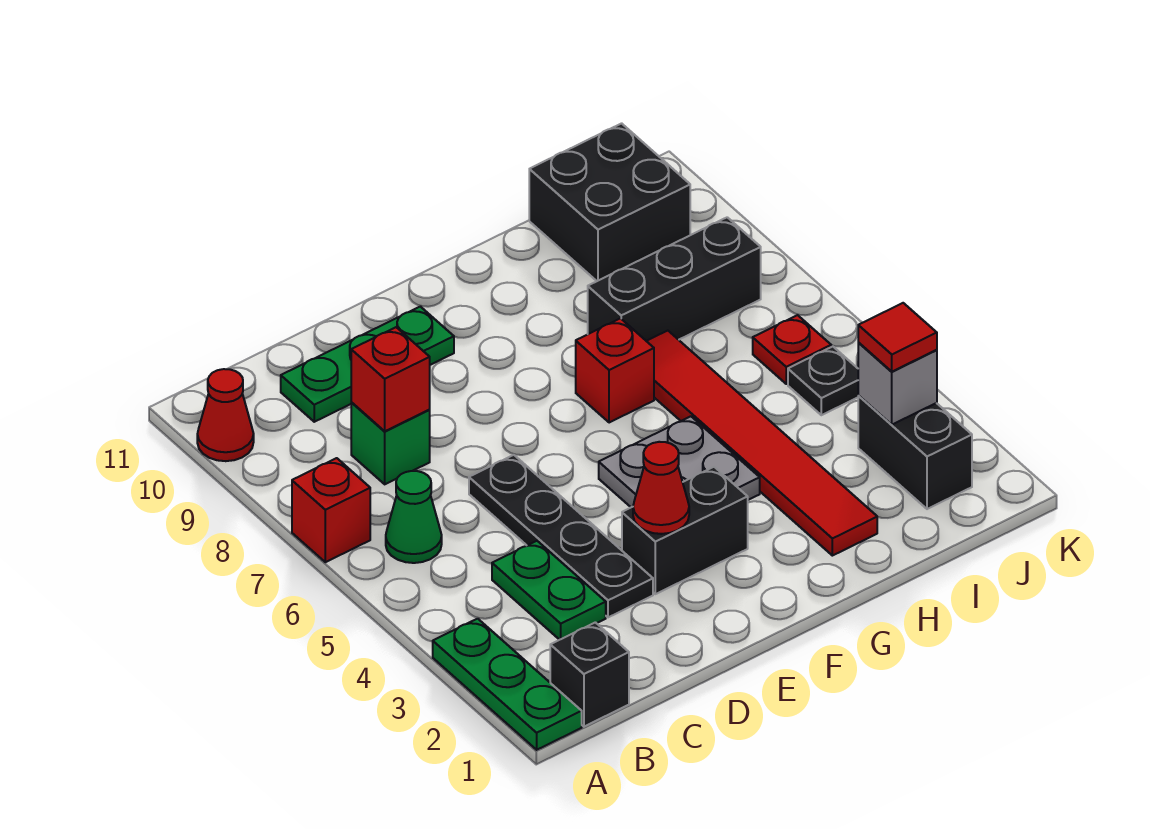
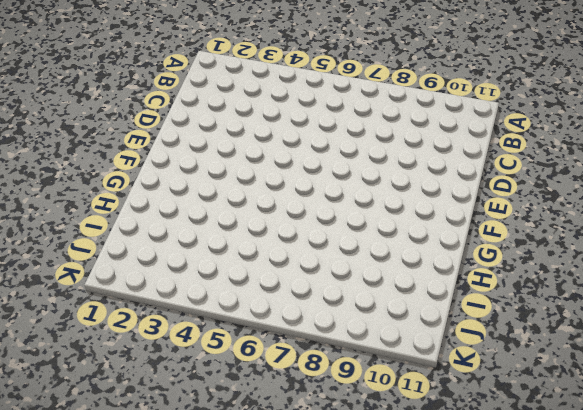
none -> green 1x3 plate [433,619,582,750]
none -> red 1x1 brick [292,458,370,562]
none -> red 1x1 cone [197,369,254,461]

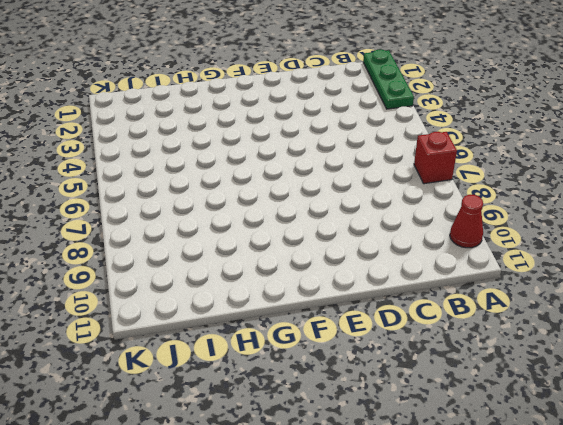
none -> black 1x1 brick [550,622,629,727]
none -> green 1x1 cone [386,471,442,563]
none -> green 1x2 plate [492,541,606,640]

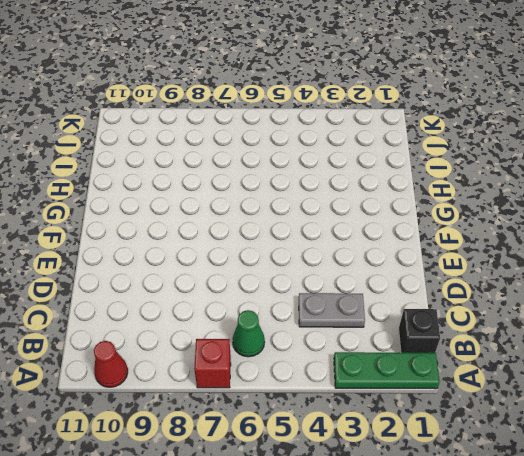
grey 1x2 plate [299,293,365,327] -> green 1x2 plate [492,541,606,640]
none -> green 1x1 brick [351,402,430,484]
none -> green 1x3 plate [281,307,454,422]
none -> black 1x4 plate [469,455,653,617]

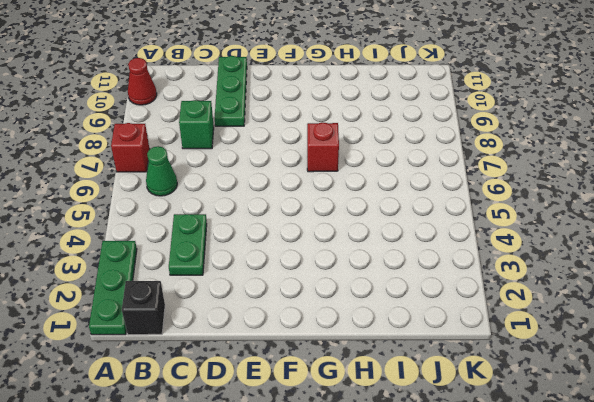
green 1x3 plate [215,56,247,126] -> green 1x3 plate turned to [281,307,454,422]
none -> black 1x4 plate [469,455,653,617]
none -> black 1x2 brick [622,467,748,594]
none -> grey 2x2 plate [599,416,760,507]

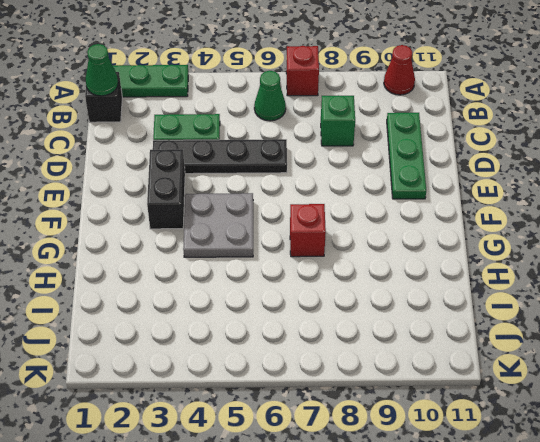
green 1x1 cone [86,44,118,96] -> none
none -> red 1x6 tile [647,331,877,556]
none -> black 1x3 brick [588,217,761,341]
none -> black 2x2 brick [529,123,690,281]

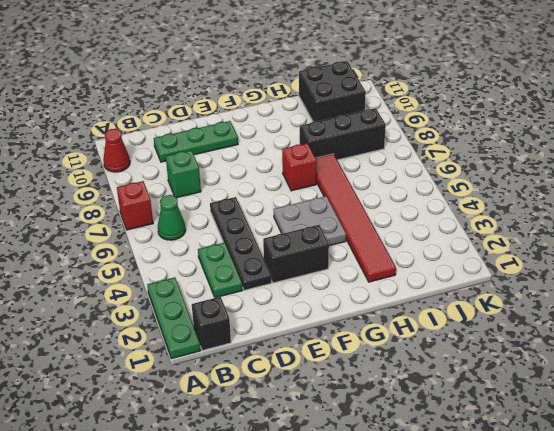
none -> black 1x2 brick [858,396,972,509]
none -> black 1x1 plate [788,347,859,415]
none -> red 1x1 plate [753,315,831,384]

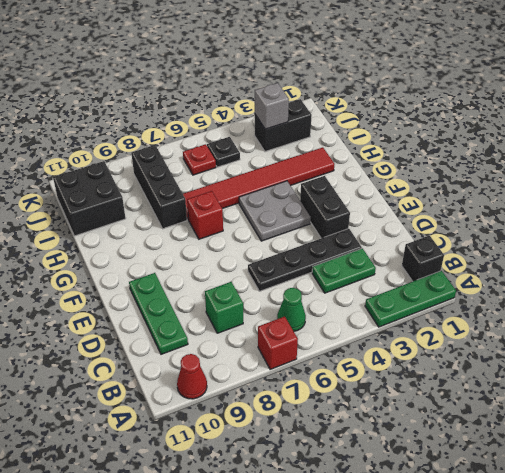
none -> red 1x1 brick [351,327,430,431]
none -> red 1x1 cone [633,442,689,534]
none -> red 1x1 tile [858,303,937,372]

